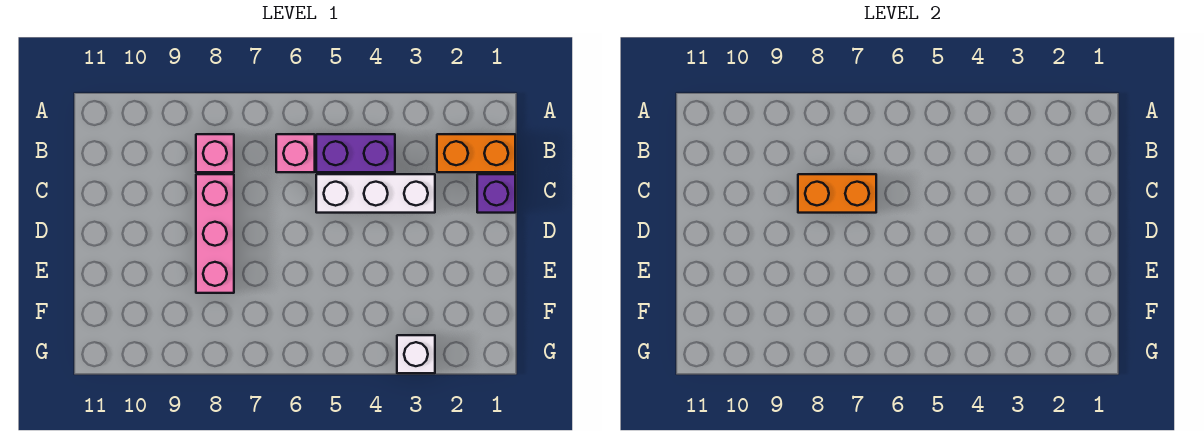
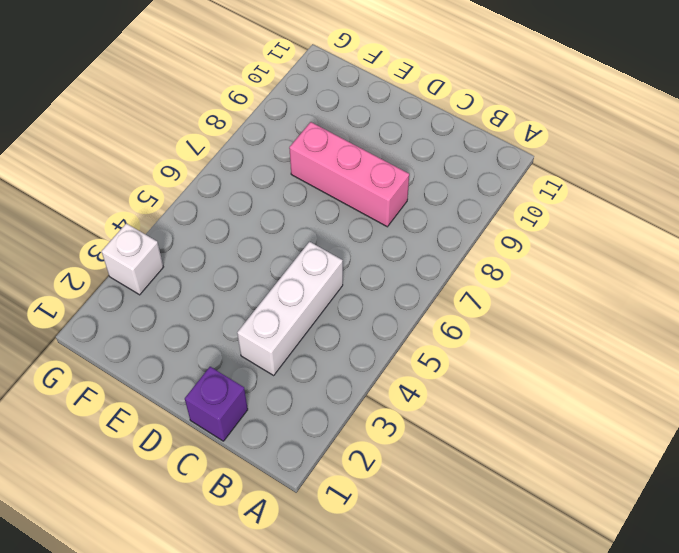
none -> orange 1x2 brick [437,134,515,172]
none -> purple 1x2 brick [316,134,395,172]

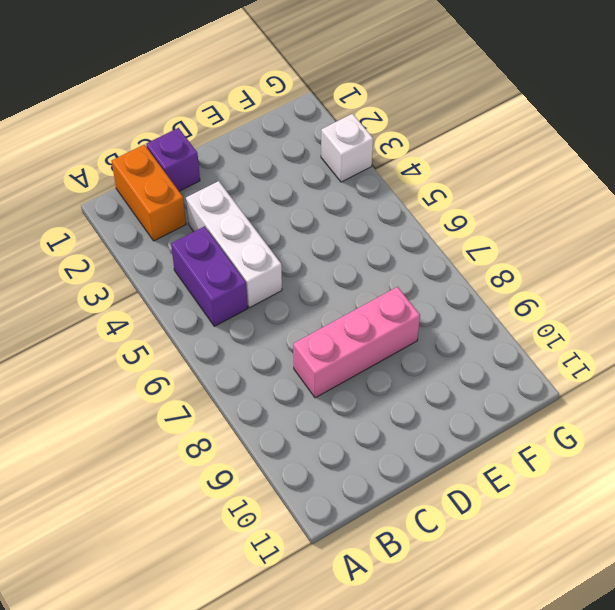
none -> pink 1x1 brick [276,134,315,172]
none -> pink 1x1 brick [196,134,234,172]

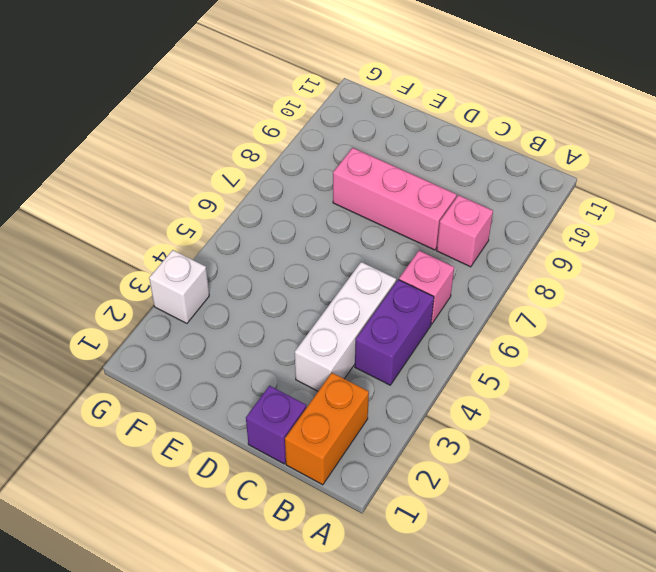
none -> orange 1x2 brick [798,174,876,213]

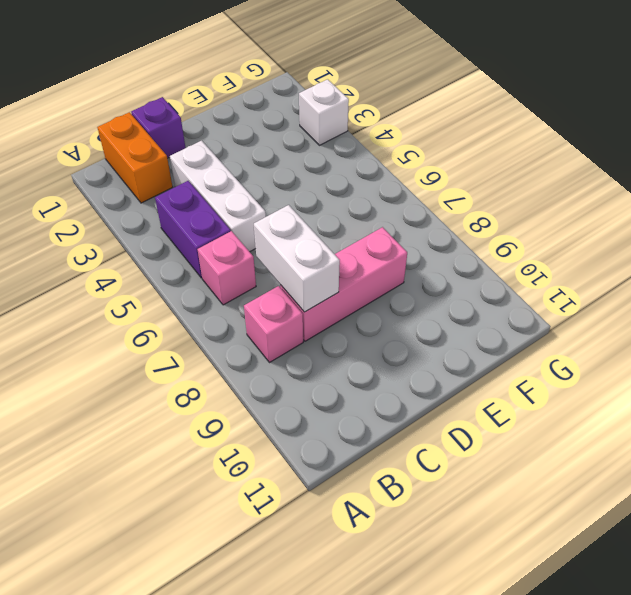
white 1x2 brick [254,205,340,312] -> orange 1x2 brick [798,174,876,213]

